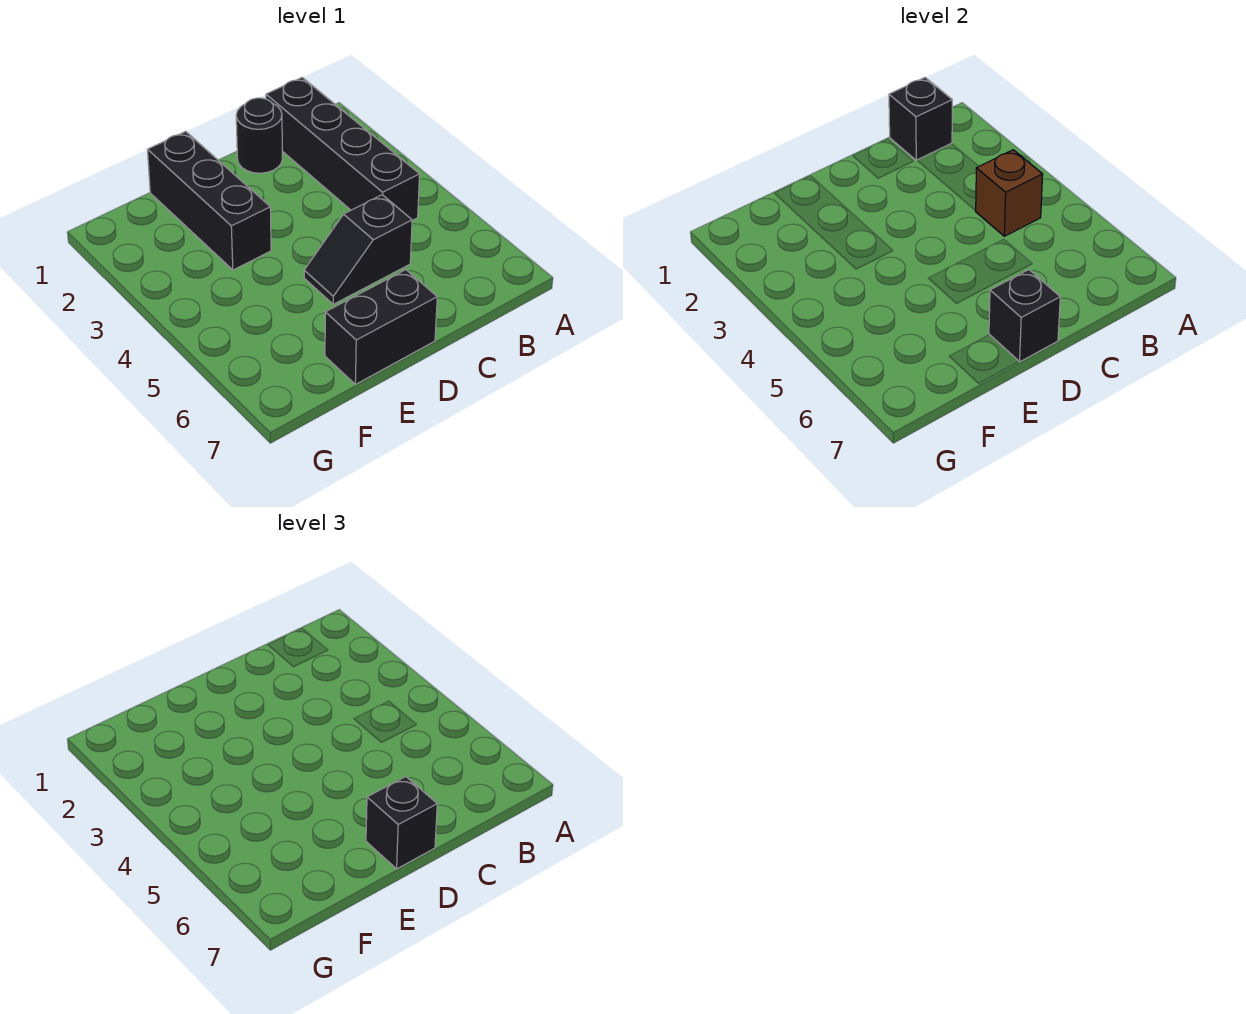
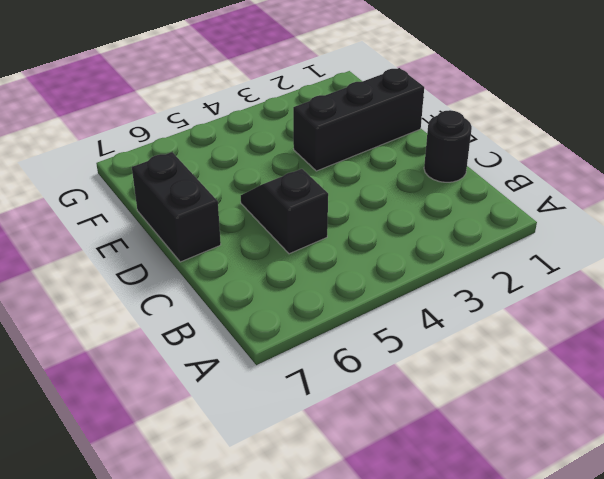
none -> black 1x4 brick [266,78,420,221]
none -> black 1x1 brick [889,78,952,160]

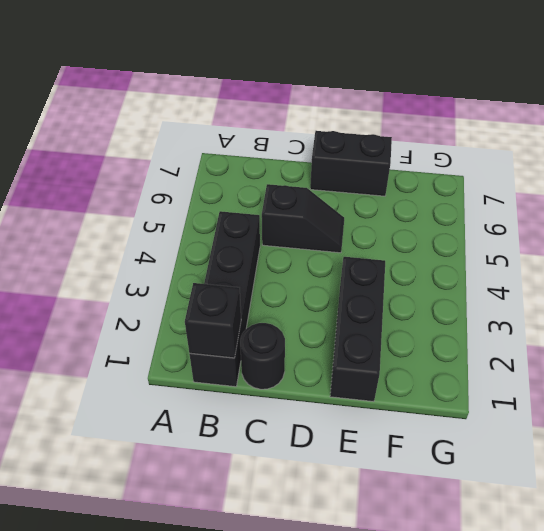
none -> brown 1x1 brick [976,150,1043,236]
none -> black 1x1 brick [989,270,1060,362]

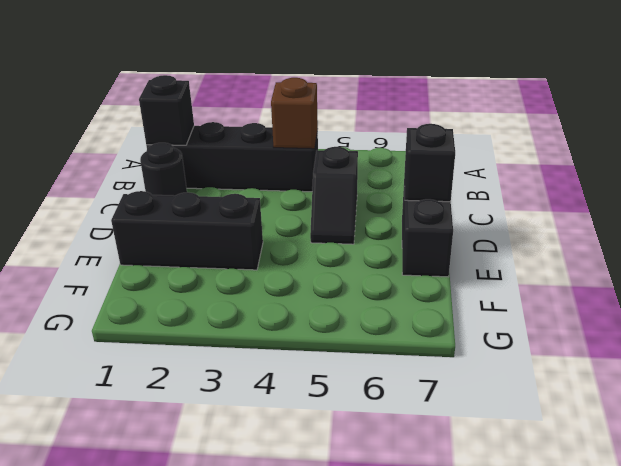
none -> black 1x1 brick [366,777,437,869]

